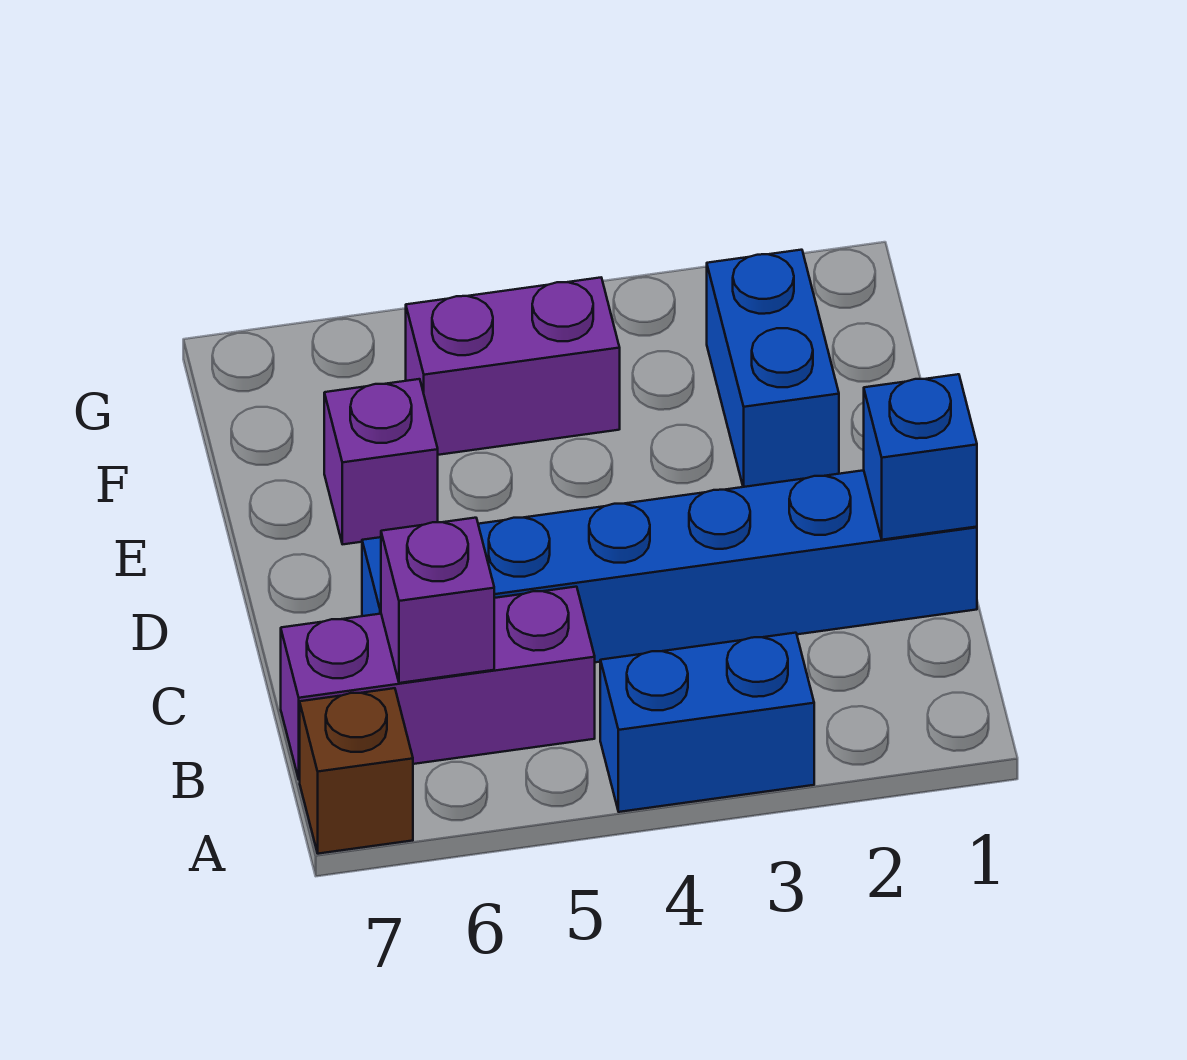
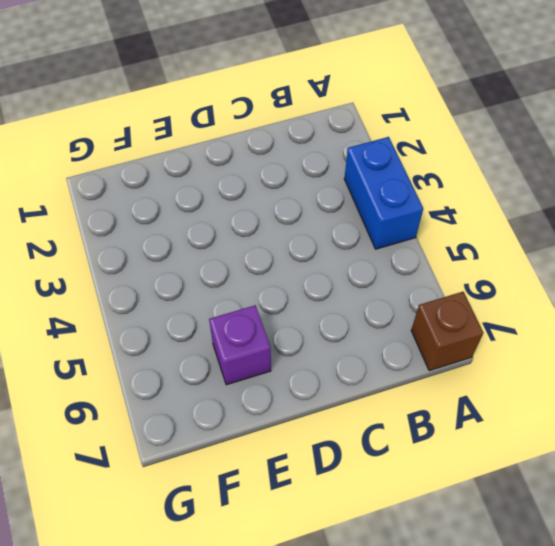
none -> purple 1x3 brick [281,587,595,780]
none -> blue 1x6 brick [362,470,977,662]

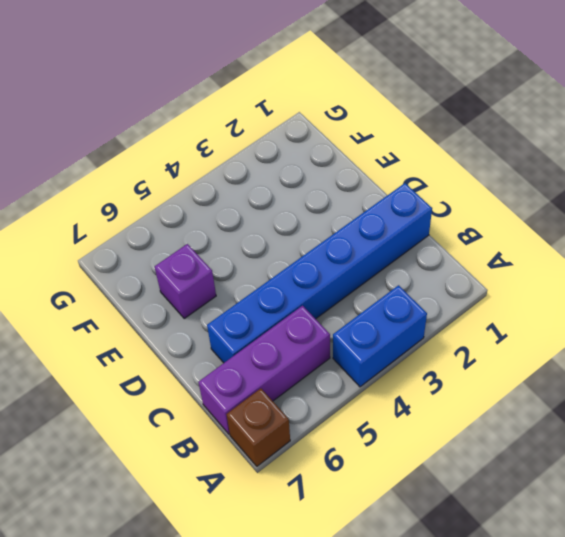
none -> blue 1x2 brick [707,250,839,487]
none -> purple 1x2 brick [406,278,620,455]

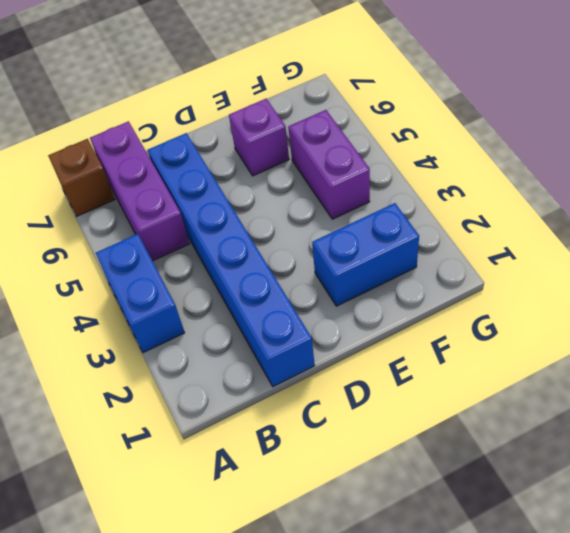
none -> purple 1x1 brick [381,518,494,683]
none -> blue 1x1 brick [864,374,977,540]

